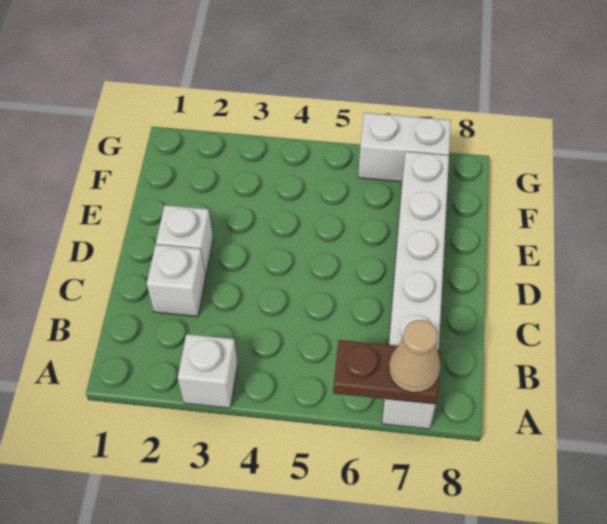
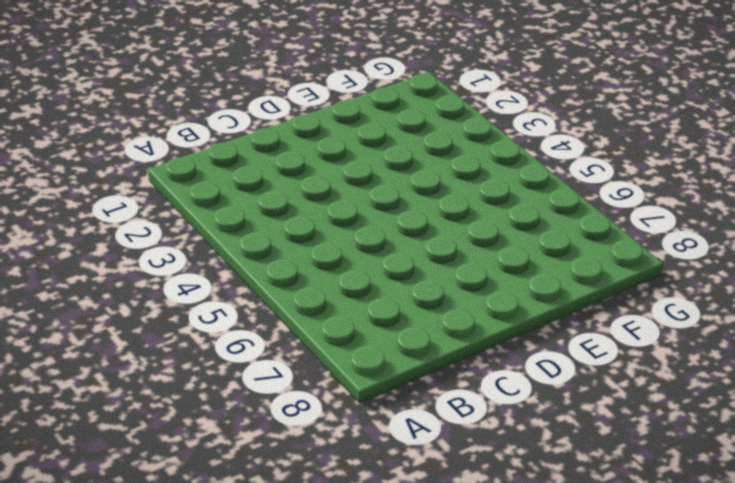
none -> white 1x1 brick [178,334,238,408]
none -> white 1x6 brick [382,152,449,429]

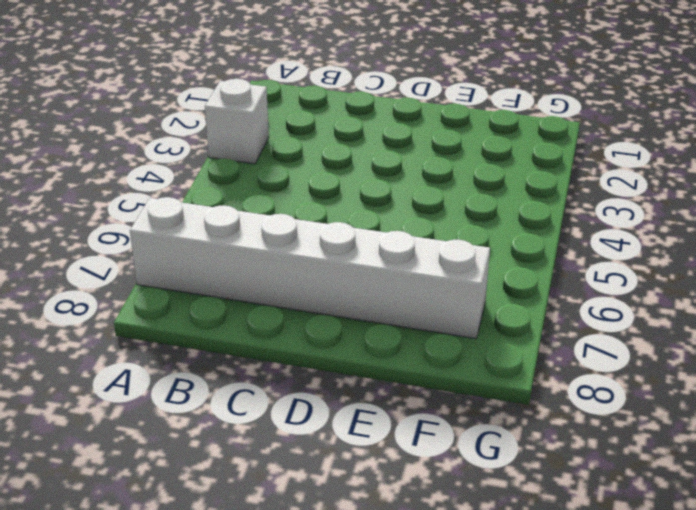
none -> white 1x1 brick [147,245,206,317]
none -> white 1x1 brick [156,205,213,276]

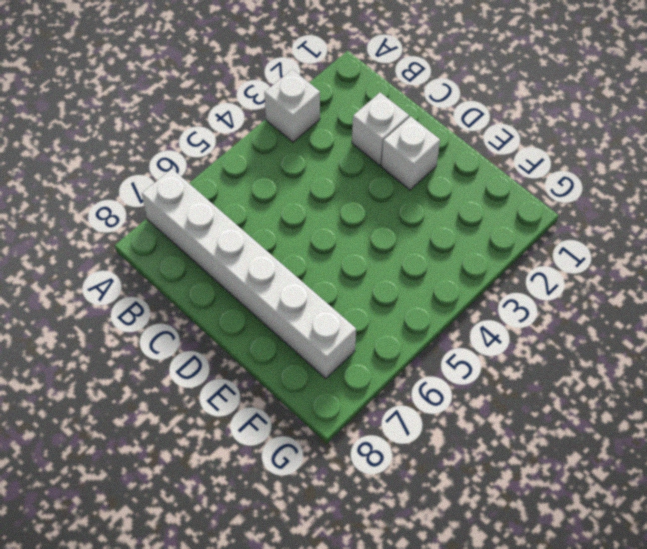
none -> white 1x2 brick [358,113,451,182]
none -> brown 1x2 plate [333,340,440,404]

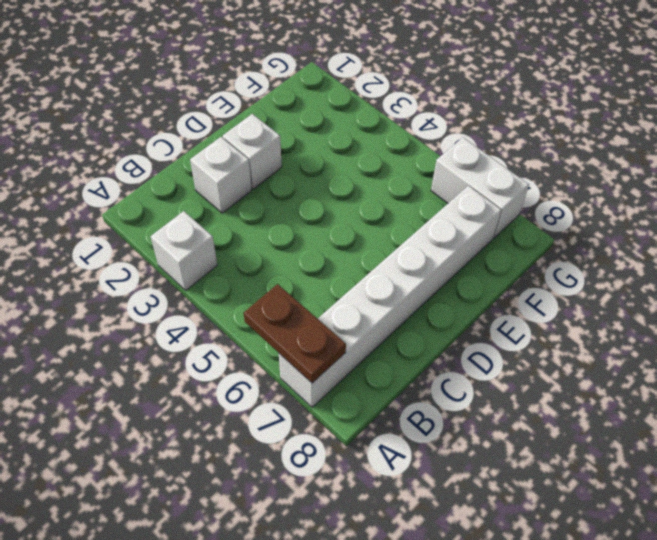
none -> tan 1x1 cone [389,320,440,393]

